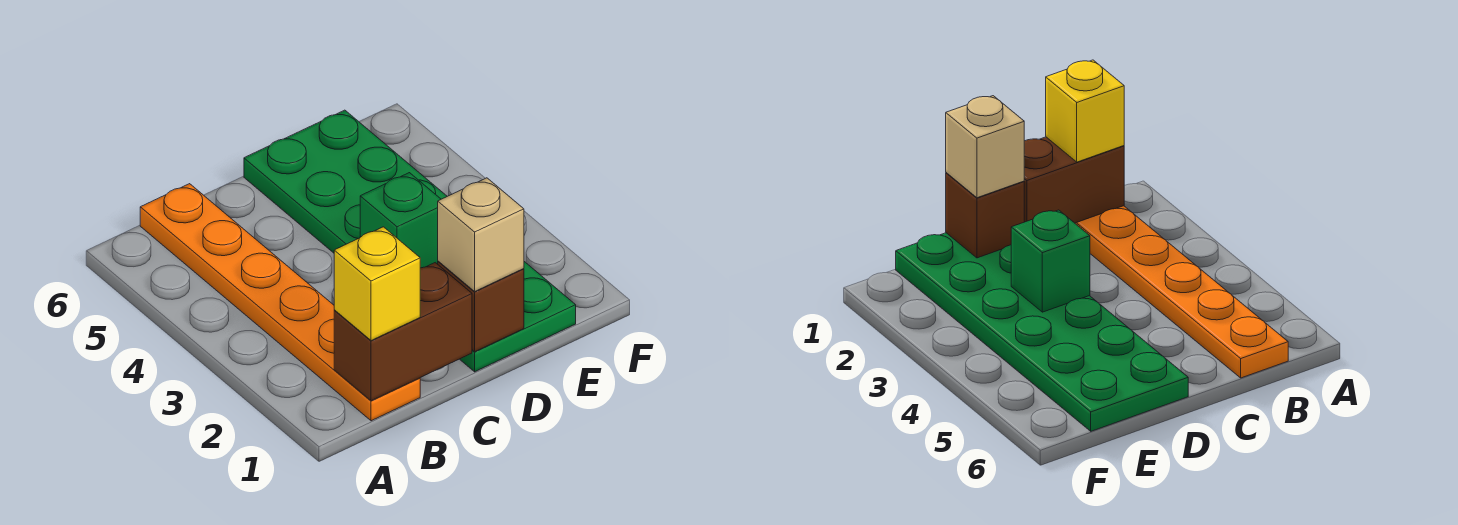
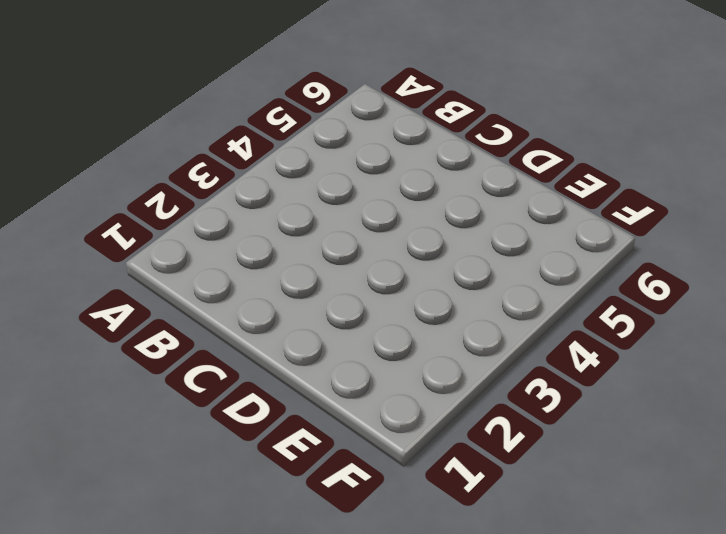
none -> orange 1x6 plate [140,184,420,421]
none -> green 2x6 plate [244,110,576,372]

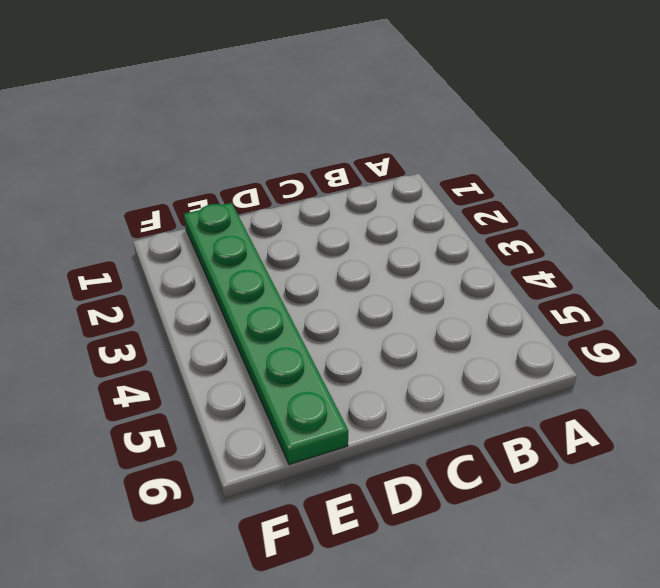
green 1x6 plate [184,203,348,465] -> green 2x6 plate [244,110,576,372]
none -> orange 1x6 plate [140,184,420,421]
none -> brown 1x2 brick [334,263,472,401]

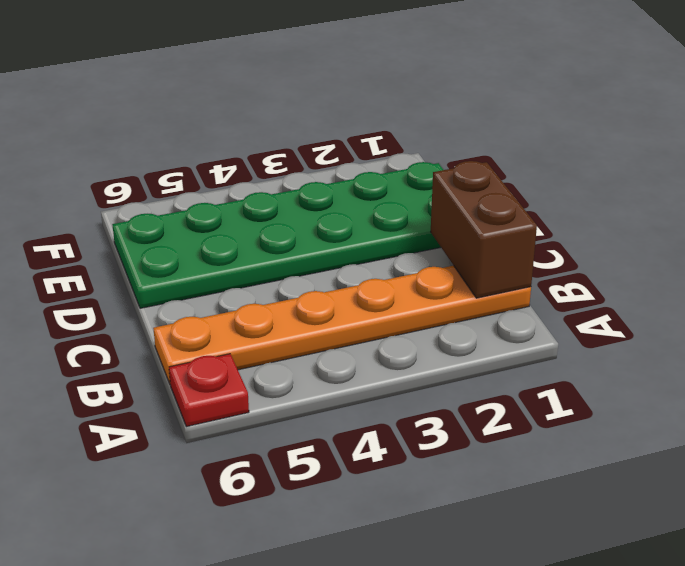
red 1x1 plate [169,354,249,427] -> none
none -> brown 1x1 brick [438,261,524,352]
none -> green 1x1 brick [360,173,441,268]

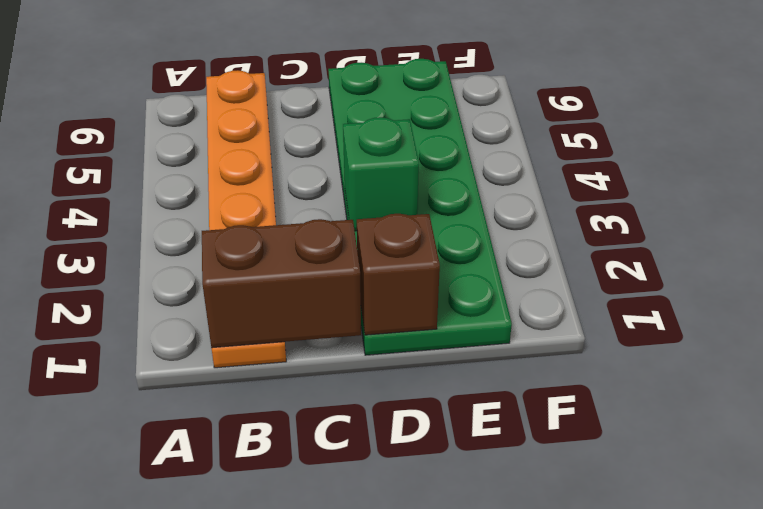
none -> yellow 1x1 brick [334,227,420,341]
none -> tan 1x1 brick [438,178,524,291]

